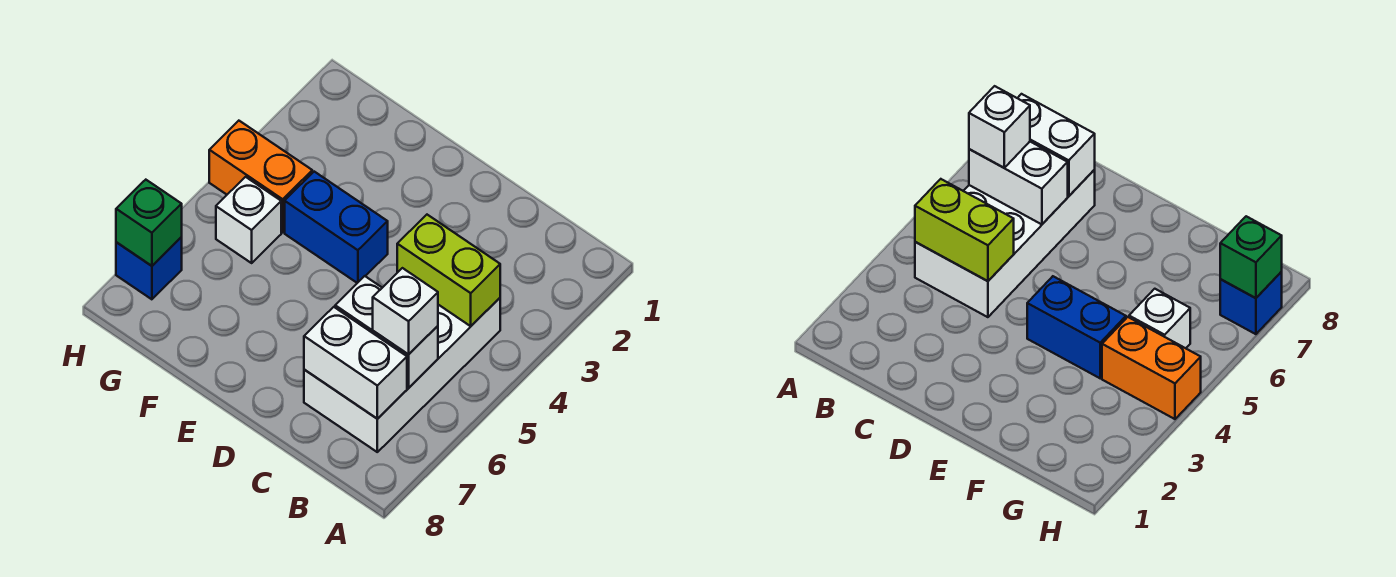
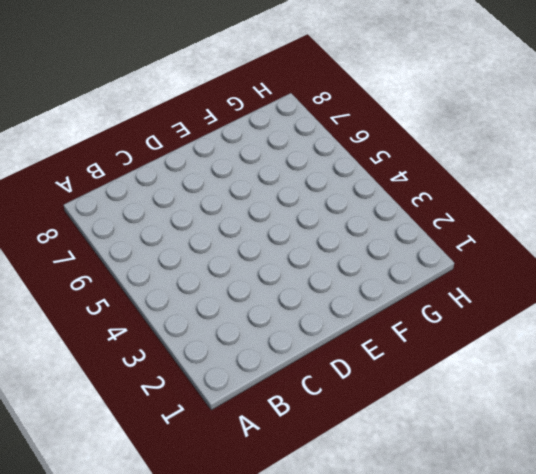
none -> white 2x4 brick [304,298,500,452]
none -> blue 1x2 brick [285,172,388,283]

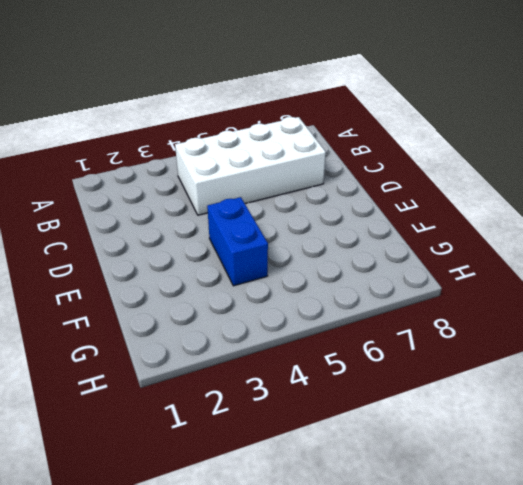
none -> orange 1x2 brick [209,121,312,232]
none -> white 1x1 brick [216,177,281,263]

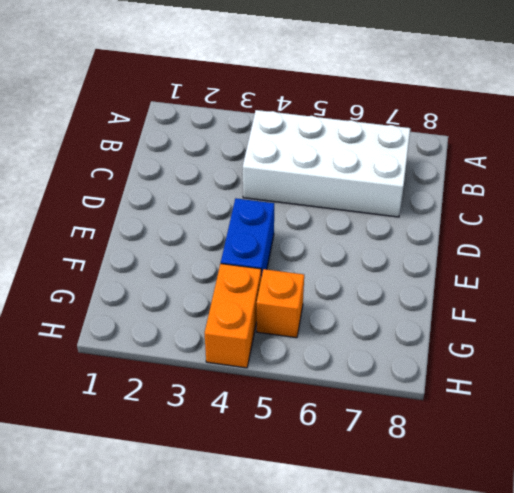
orange 1x1 brick [257,269,304,338] -> white 1x1 brick [216,177,281,263]
none -> blue 1x1 brick [116,237,182,299]
none -> lime 1x2 brick [397,215,500,326]

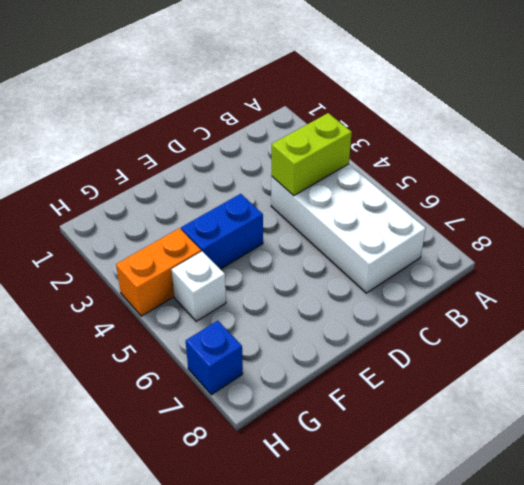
none -> white 1x2 brick [335,276,438,388]
none -> white 1x2 brick [304,307,407,419]

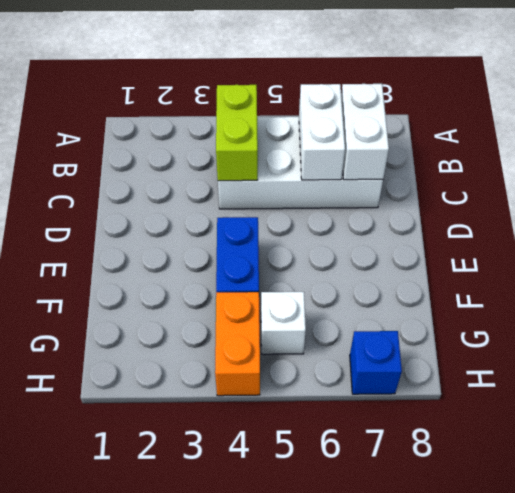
none -> green 1x1 brick [116,180,182,266]
none -> white 1x1 brick [373,268,438,355]

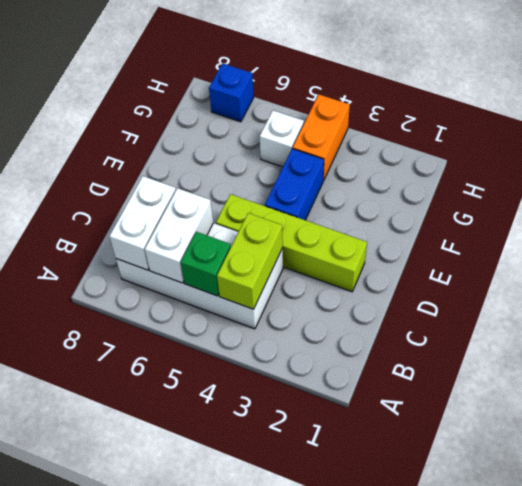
green 1x1 brick [181,232,231,296] -> green 1x1 brick moved to [116,180,182,266]
lime 1x4 brick [216,194,367,292] -> none
none -> white 1x1 brick [373,268,438,355]

